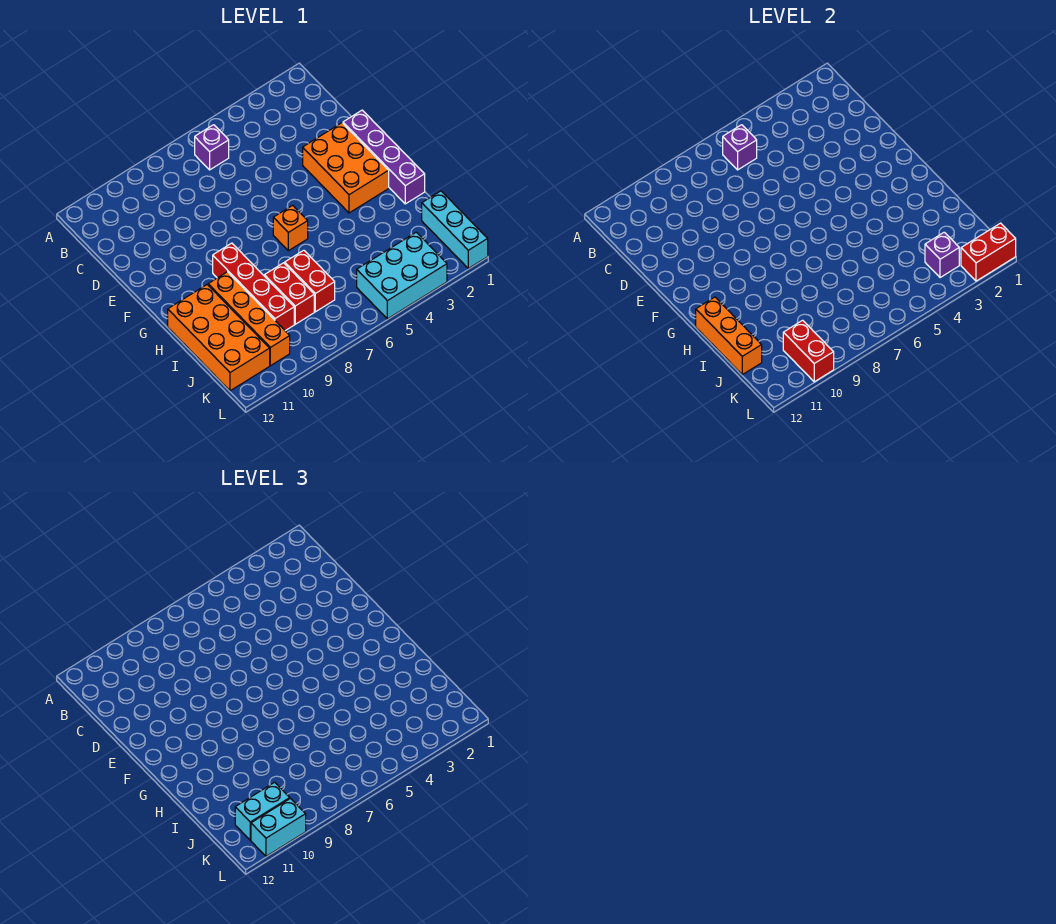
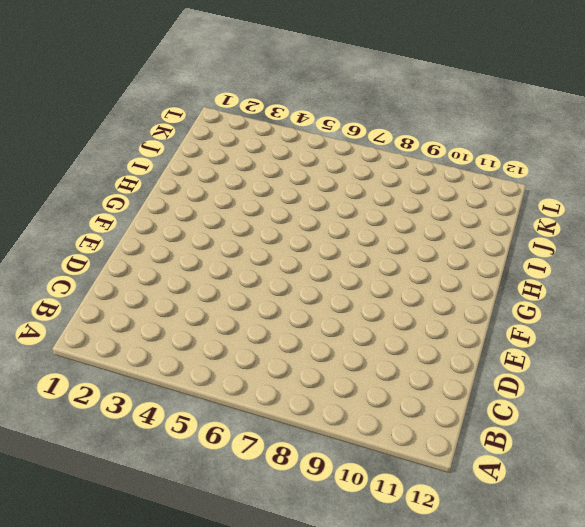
none -> purple 1x1 brick [195,125,229,170]
none -> purple 1x4 brick [343,110,425,204]
none -> orange 2x3 brick [303,123,389,213]

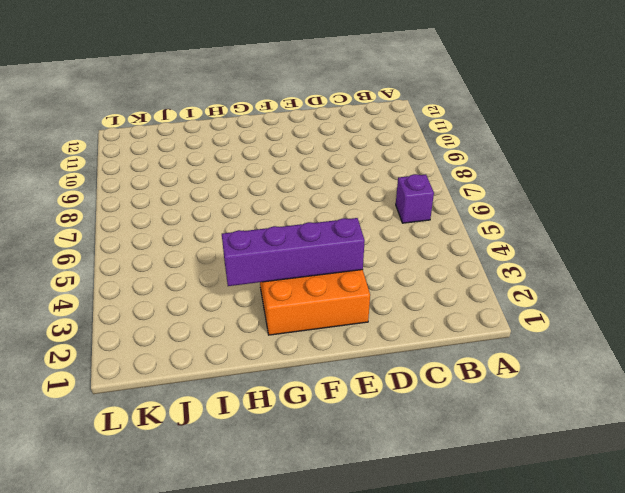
purple 1x4 brick [222,218,365,286] -> purple 1x4 brick moved to [343,110,425,204]
none -> orange 1x1 brick [273,205,308,251]
none -> red 1x4 brick [213,243,294,331]
none -> orange 1x4 brick [208,272,290,366]

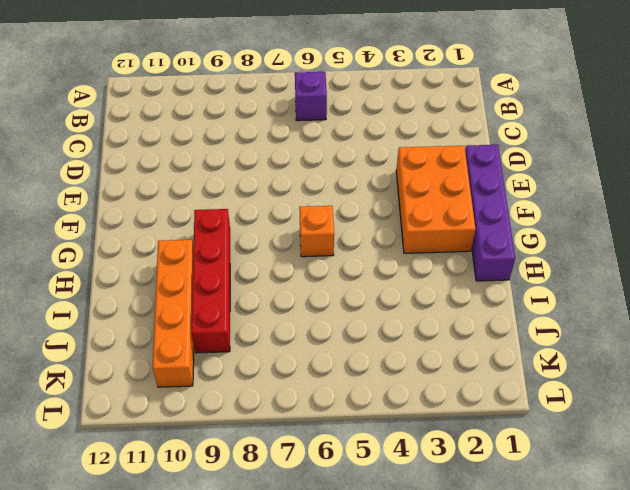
none -> orange 2x4 brick [168,285,270,391]
none -> red 1x2 brick [285,250,335,312]
none -> red 1x2 brick [264,263,314,324]

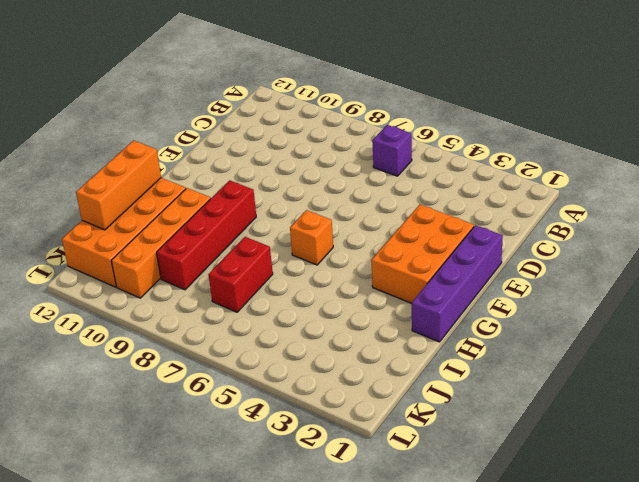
none -> red 1x2 brick [264,263,314,324]
none -> cyan 1x3 brick [422,191,488,268]
none -> cyan 2x3 brick [357,232,447,319]

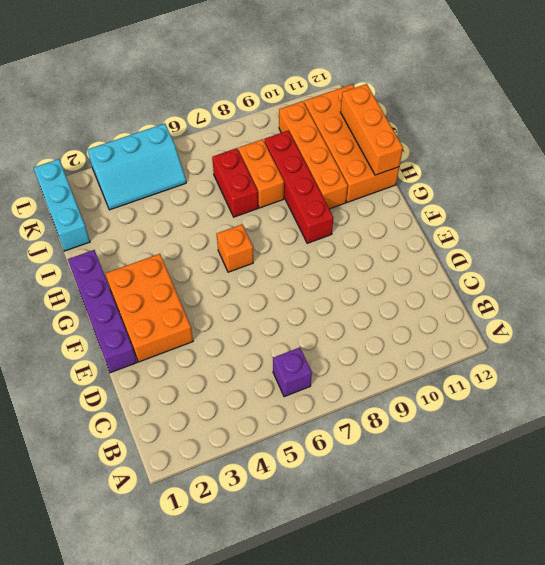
orange 1x2 brick [238,139,284,208] -> red 1x2 brick [264,263,314,324]
cyan 2x3 slope [88,124,186,210] -> cyan 2x3 brick [357,232,447,319]
none -> purple 1x1 brick [723,125,757,170]
none -> purple 1x1 brick [925,232,959,278]
none -> red 1x2 brick [783,320,834,382]

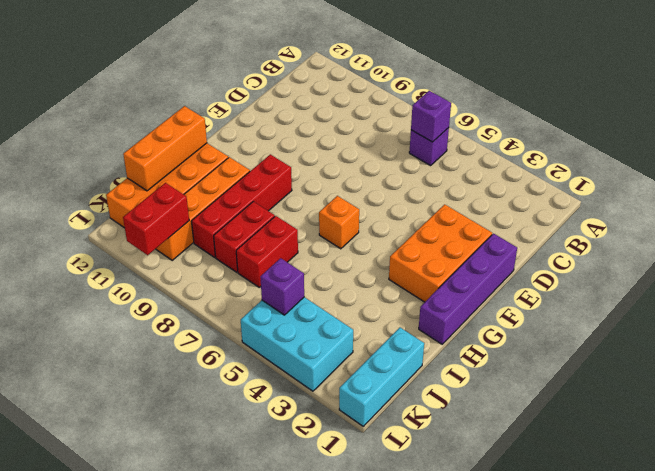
purple 1x1 brick [260,258,304,315] -> purple 1x1 brick moved to [925,232,959,278]
none -> red 1x2 brick [961,223,1016,281]
none -> cyan 1x2 brick [235,782,290,840]
none -> cyan 1x2 brick [251,799,306,856]

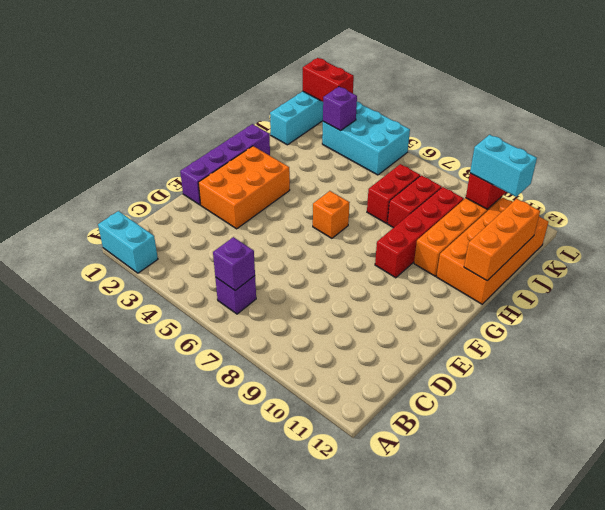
cyan 1x2 brick [98,211,158,273] -> cyan 1x2 brick moved to [251,799,306,856]

